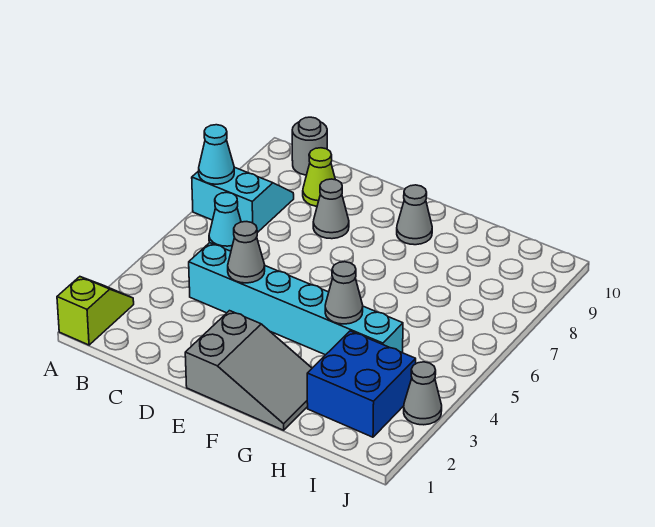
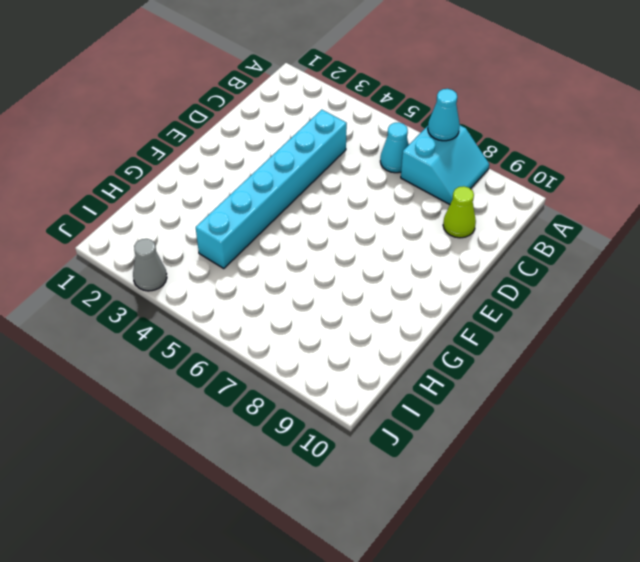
none -> lime 1x2 slope [57,277,134,345]
none -> grey 1x1 round brick [292,117,327,175]
none -> grey 1x1 cone [313,179,349,239]

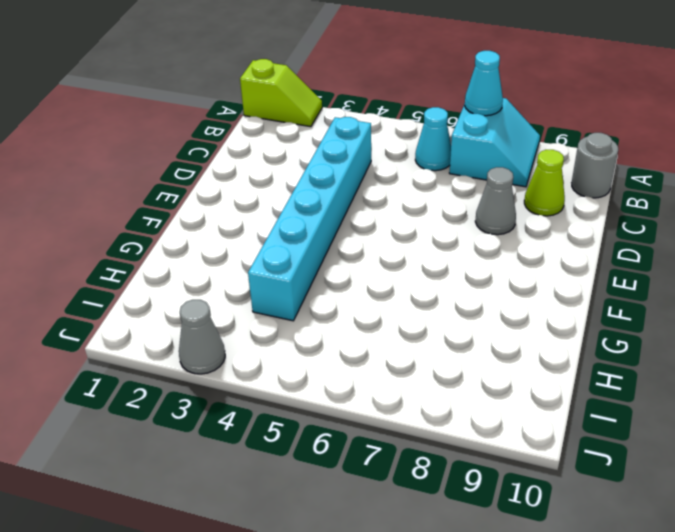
none -> grey 2x3 slope [185,311,312,430]
none -> grey 1x1 cone [397,185,432,245]
none -> blue 2x2 brick [307,331,416,437]

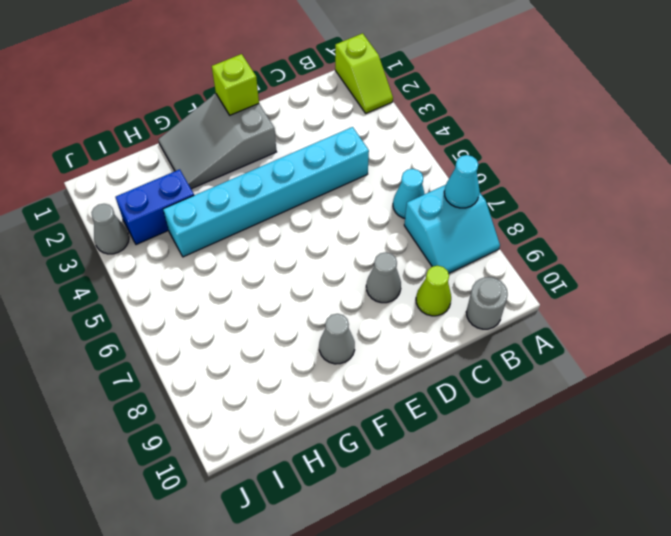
lime 1x1 brick [212,54,259,115] -> none
blue 1x2 brick [115,169,194,245] -> blue 2x2 brick [307,331,416,437]
none -> grey 1x1 cone [228,222,265,283]
none -> grey 1x1 cone [325,262,363,324]

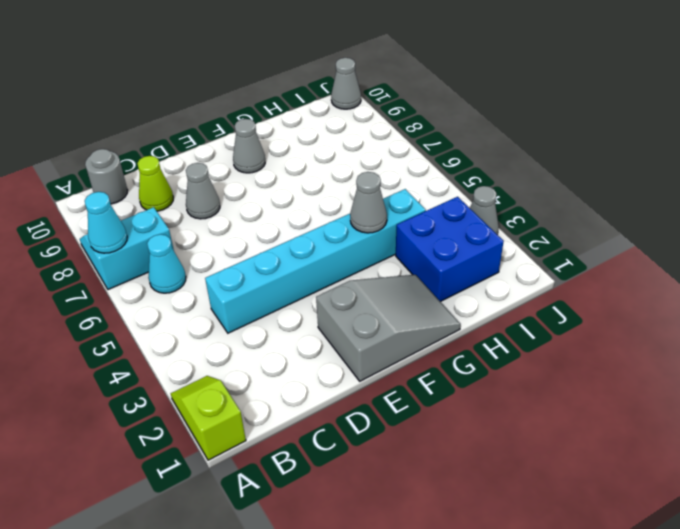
grey 1x1 cone [331,58,361,109] -> grey 1x1 cone moved to [228,222,265,283]

